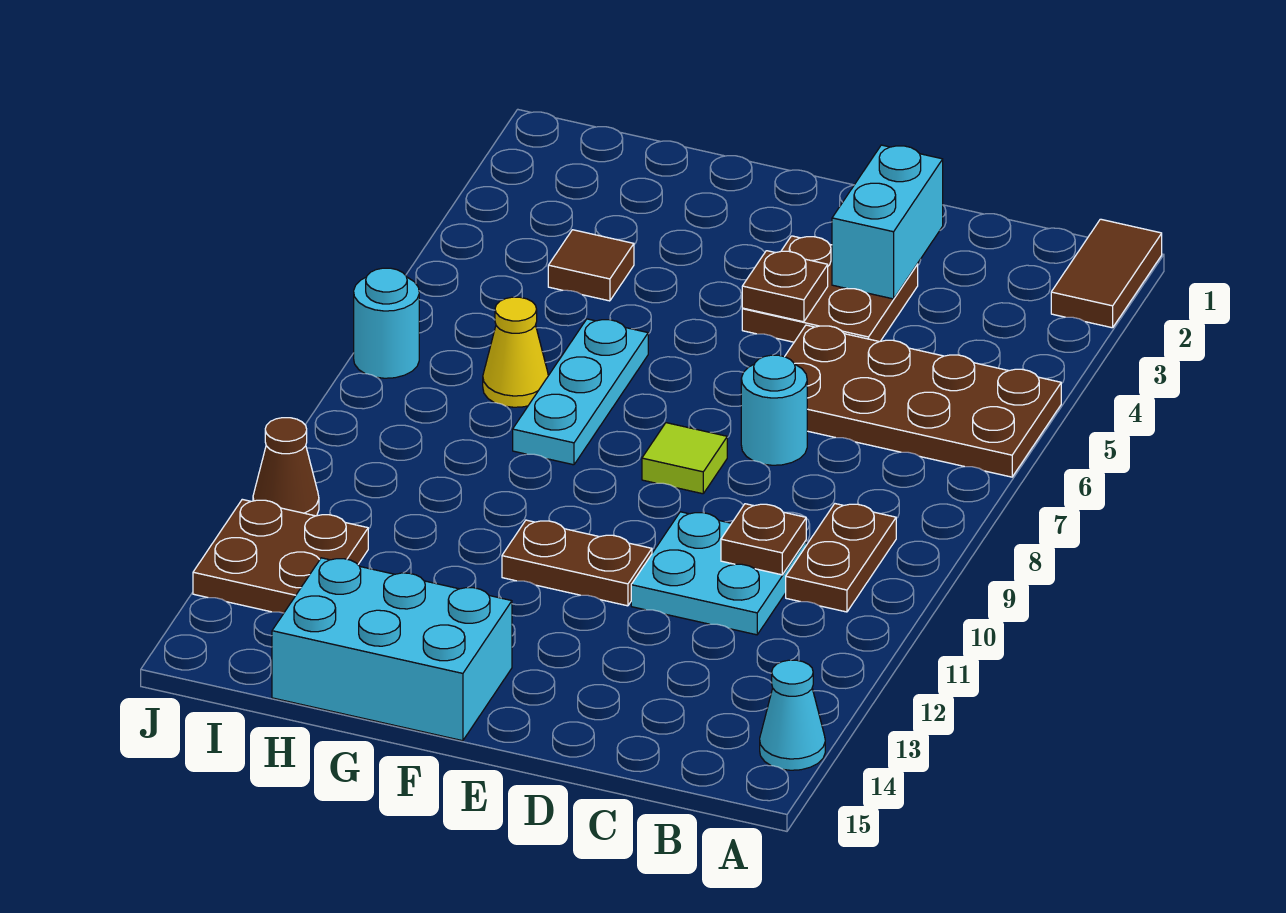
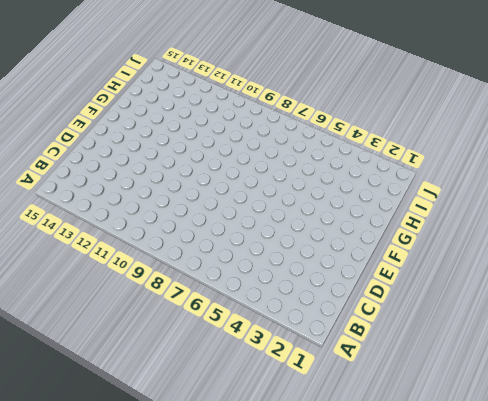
none -> brown 1x2 tile [1051,219,1162,328]
none -> brown 2x4 plate [785,325,1061,477]
none -> cyan 1x1 cone [760,660,825,770]

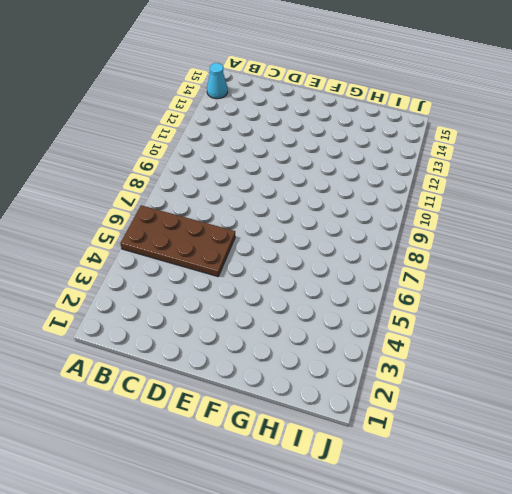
none -> brown 1x2 tile [1051,219,1162,328]
none -> brown 1x2 plate [786,504,896,612]
none -> cyan 2x2 plate [631,512,806,635]

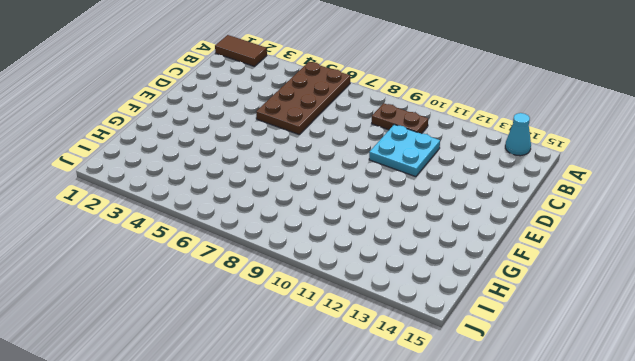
none -> brown 2x2 plate [742,236,918,342]
none -> cyan 1x1 round brick [741,355,807,465]
none -> lime 1x1 tile [642,423,727,494]

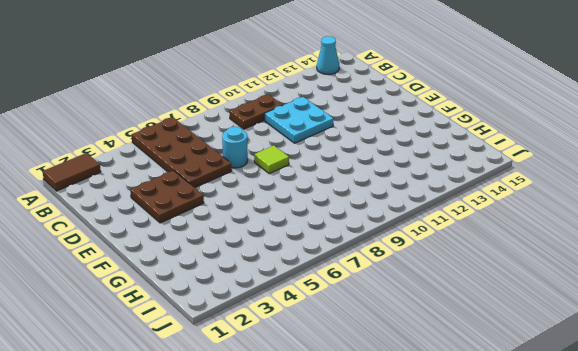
none -> brown 1x2 plate [502,520,652,606]
none -> cyan 2x3 brick [272,558,512,741]
none -> cyan 1x3 plate [513,319,648,465]

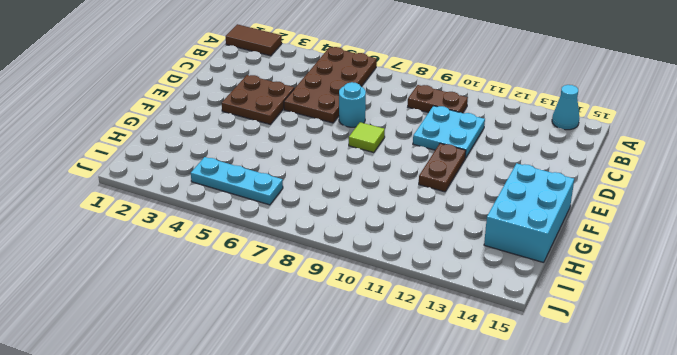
cyan 1x3 plate [191,157,283,205] -> cyan 1x3 plate moved to [513,319,648,465]
none -> brown 1x1 tile [548,230,634,301]
none -> yellow 1x1 cone [483,297,548,407]
none -> brown 2x2 plate [193,499,368,613]

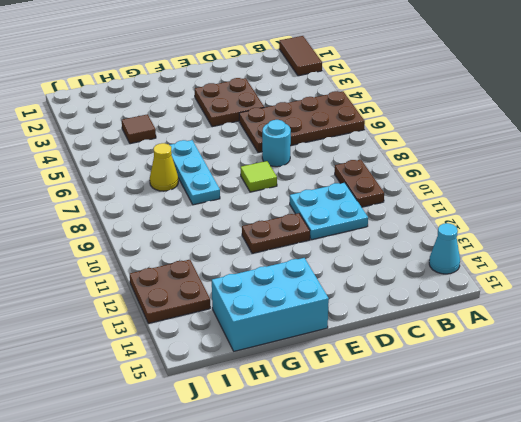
none -> cyan 1x1 round brick [354,268,419,378]
none -> brown 1x1 cone [253,418,319,516]
none -> brown 1x1 plate [721,504,806,575]

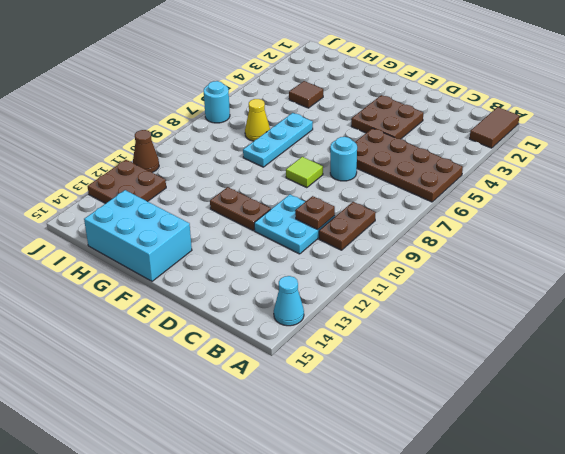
none -> cyan 1x2 brick [832,145,943,299]
none -> brown 1x1 plate [742,251,828,322]

